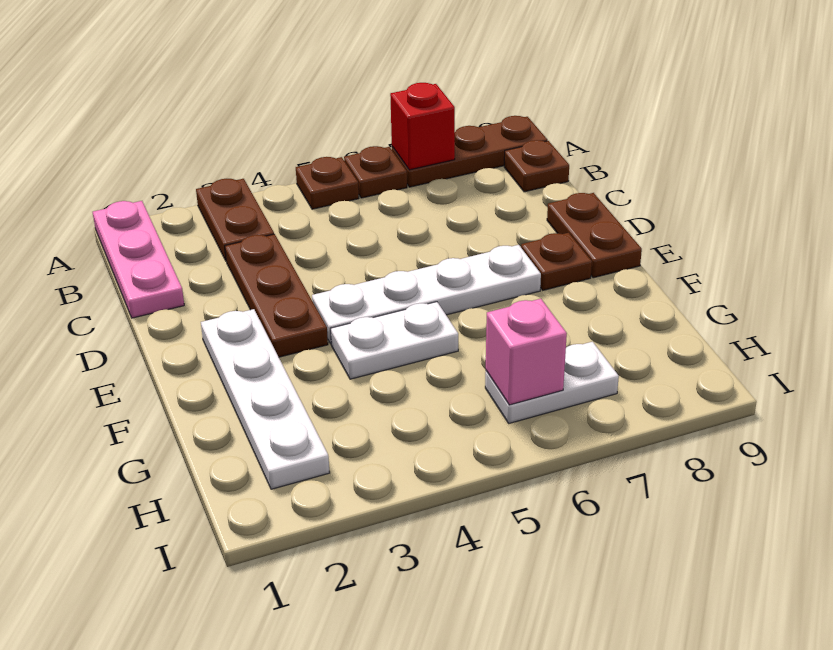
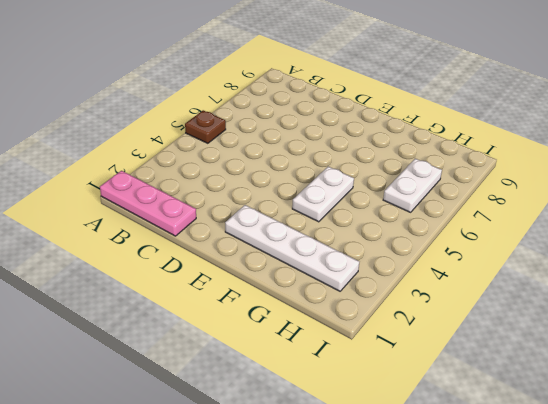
none -> brown 1x2 plate [196,179,274,260]
none -> brown 1x1 plate [344,146,407,198]
none -> brown 1x3 plate [392,116,547,187]

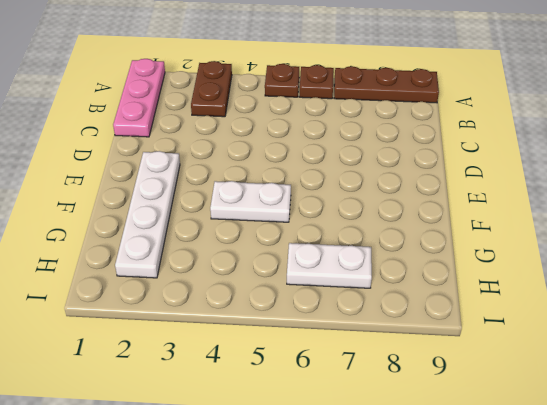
none -> brown 1x1 plate [504,140,569,192]
none -> brown 1x3 plate [225,234,328,357]
none -> brown 1x2 plate [547,193,642,278]

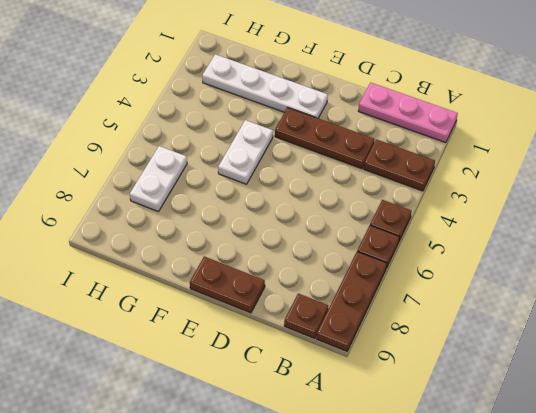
none -> white 1x4 plate [312,245,541,344]
none -> brown 1x1 plate [521,233,592,290]
none -> red 1x1 brick [390,83,455,170]

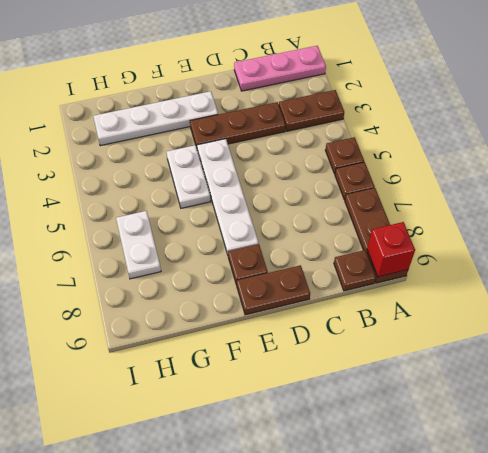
red 1x1 brick [367,222,415,277] -> red 1x1 brick moved to [390,83,455,170]
none -> pink 1x1 brick [486,299,567,405]

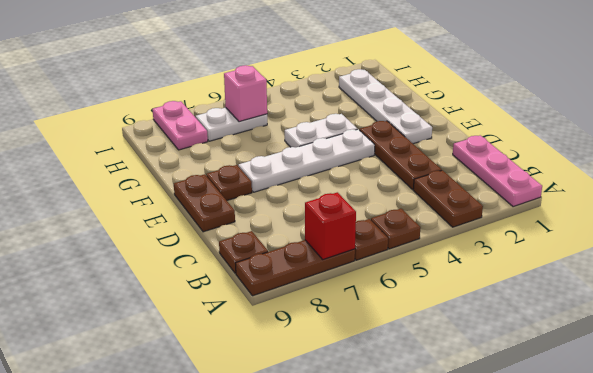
pink 1x2 plate [153,101,208,150] -> none

